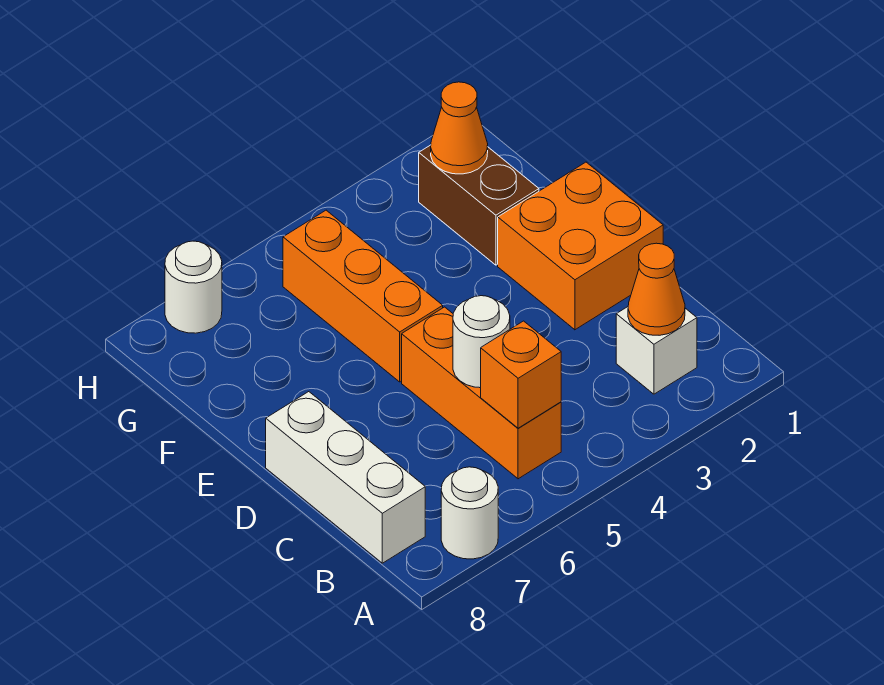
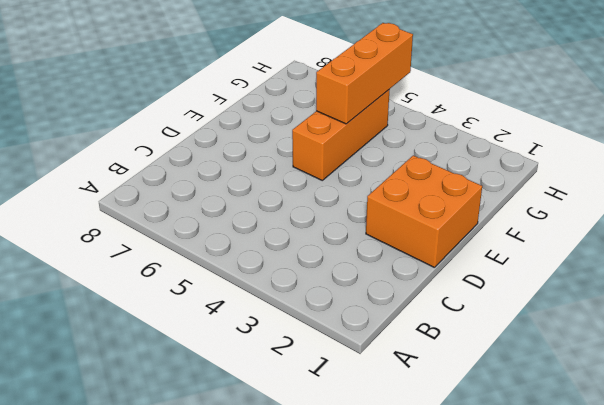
orange 1x3 brick [316,23,413,124] -> orange 1x3 brick moved to [402,307,561,479]
none -> white 1x1 round brick [441,467,498,559]
none -> white 1x1 brick [616,307,697,394]
none -> white 1x3 brick [266,392,425,563]

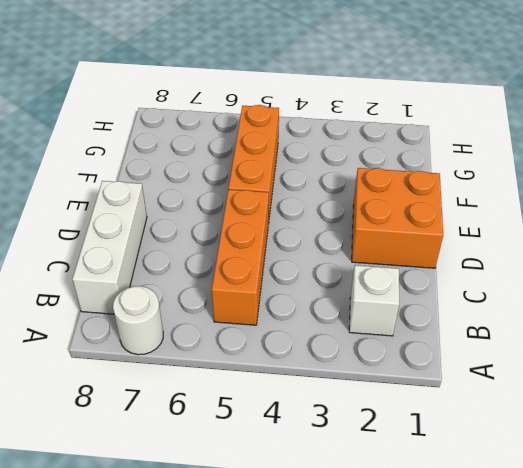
none -> brown 1x2 brick [419,145,539,265]
none -> white 1x1 round brick [165,241,222,333]
none -> orange 1x1 cone [628,243,685,335]

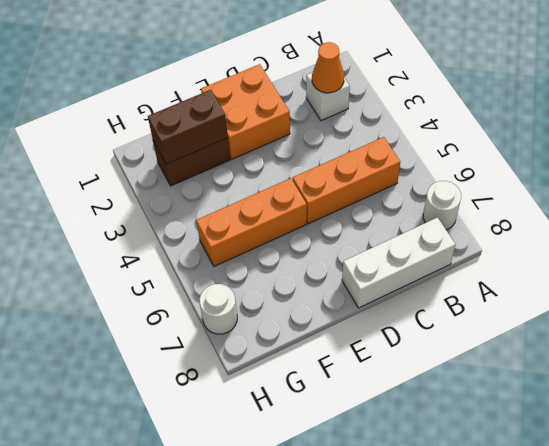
brown 1x2 brick [148,90,228,164] -> orange 1x1 cone [431,82,488,174]
none -> orange 1x1 brick [481,321,561,428]
none -> white 1x1 round brick [453,296,510,388]

